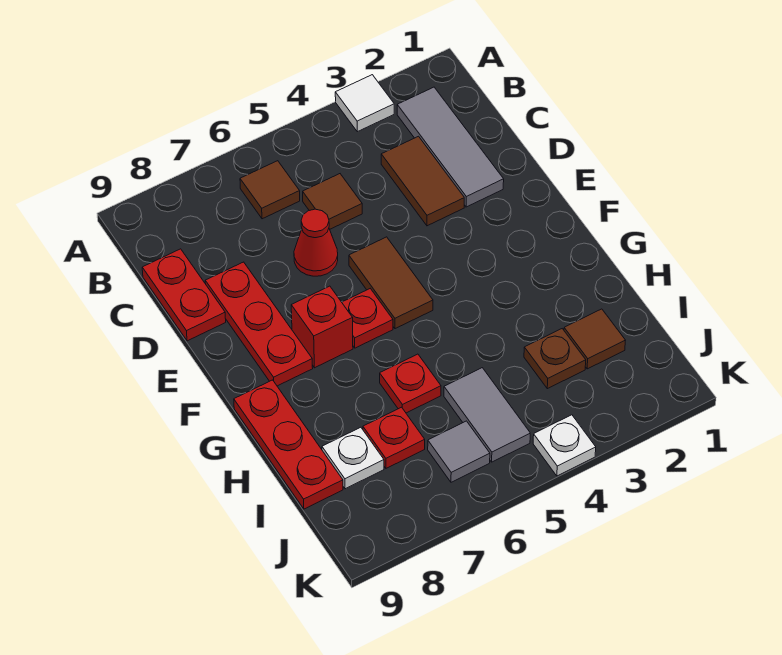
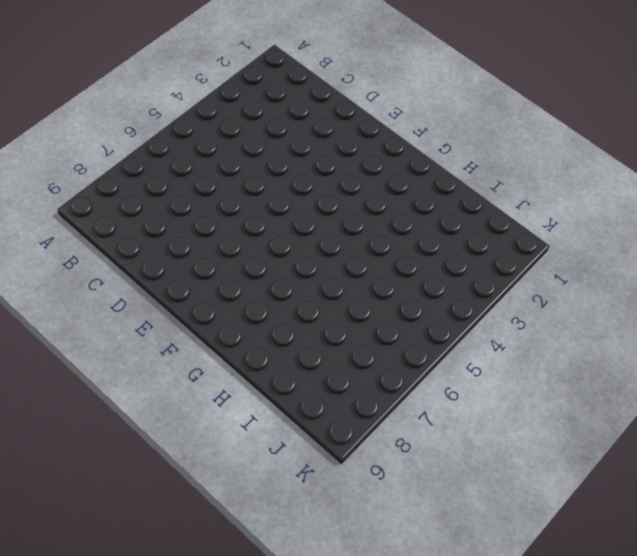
none -> white 1x1 tile [335,75,394,132]
none -> grey 1x3 tile [397,87,504,207]
none -> brown 1x1 tile [240,161,300,219]

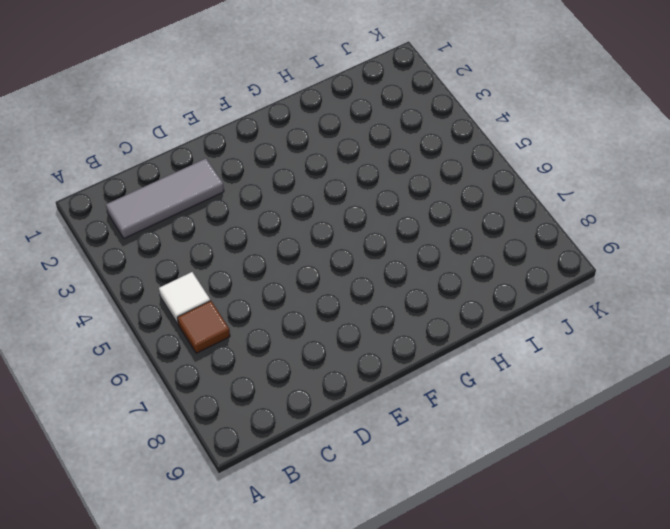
white 1x1 tile [159,272,210,324] -> white 1x1 tile moved to [335,75,394,132]
none -> brown 1x2 tile [381,136,464,226]
none -> brown 1x1 tile [303,174,362,229]
none -> red 1x2 plate [142,249,226,341]

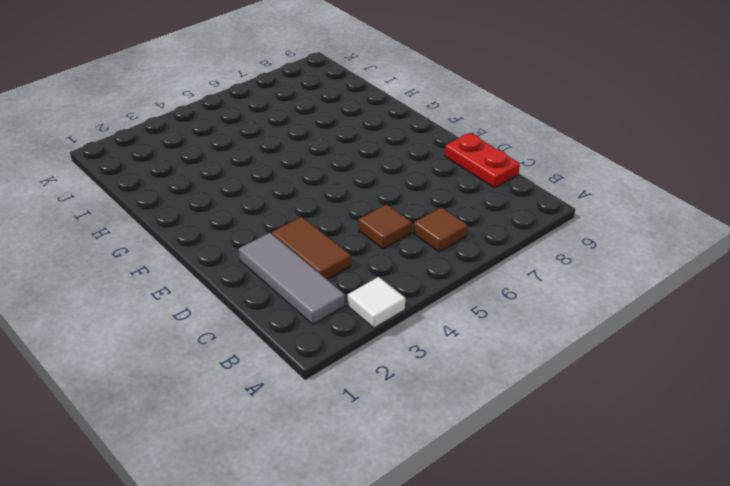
none -> red 1x1 cone [294,209,338,276]
none -> red 1x3 plate [205,262,313,386]
none -> brown 1x2 tile [349,237,433,329]

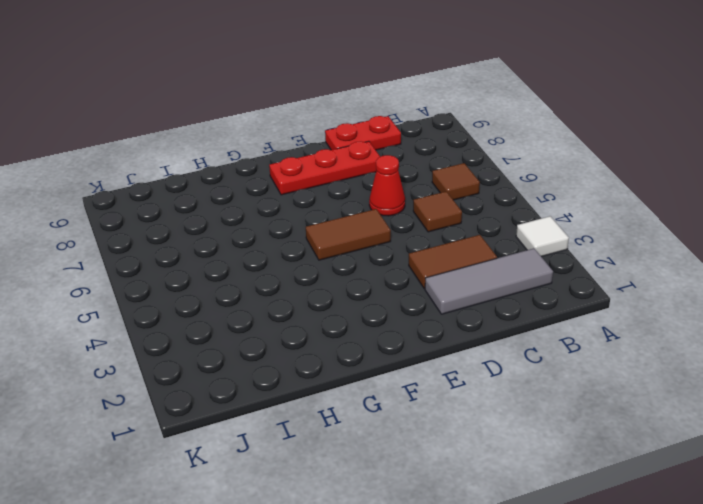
none -> red 1x1 plate [342,289,393,348]
none -> red 1x1 brick [291,286,353,368]
none -> red 1x3 plate [234,380,343,509]

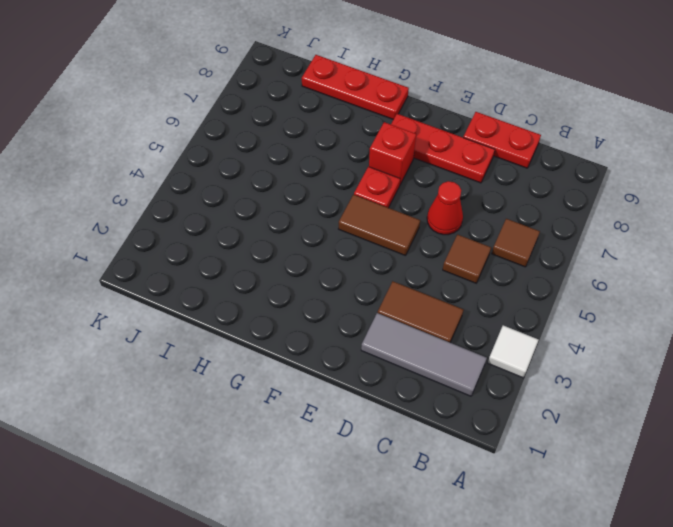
none -> red 1x1 plate [380,354,441,413]
none -> brown 1x1 tile [564,309,626,369]
none -> brown 1x1 plate [524,329,586,389]

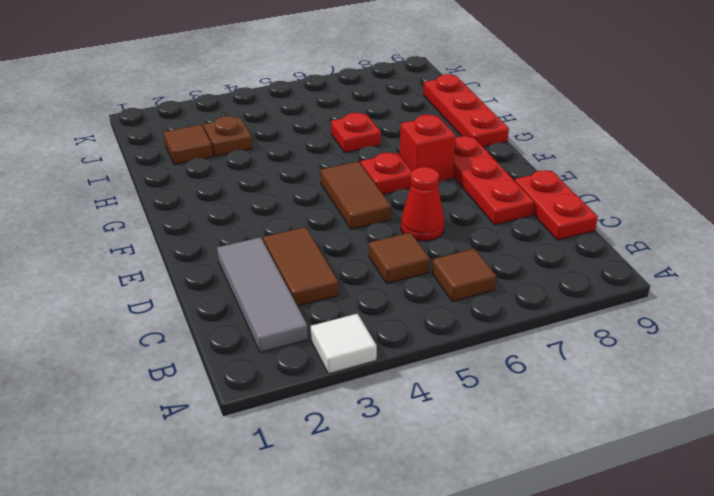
none -> grey 1x2 tile [444,368,530,462]
none -> red 1x1 plate [363,407,425,468]
none -> white 1x1 plate [322,427,384,489]

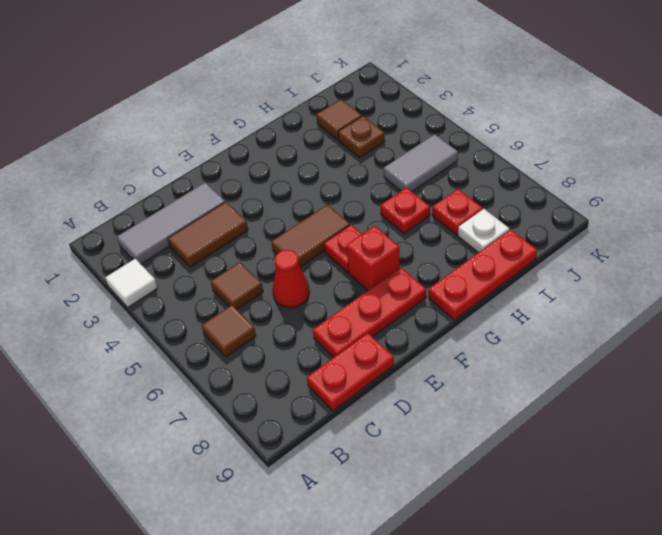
none -> grey 1x1 tile [428,421,490,482]
none -> white 1x1 plate [533,415,596,476]

